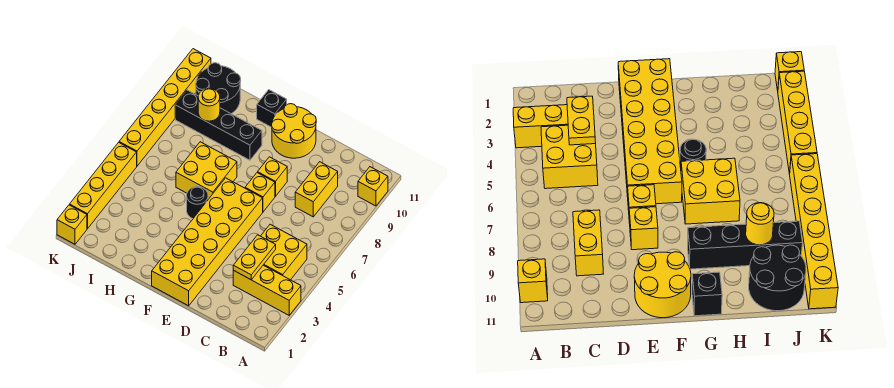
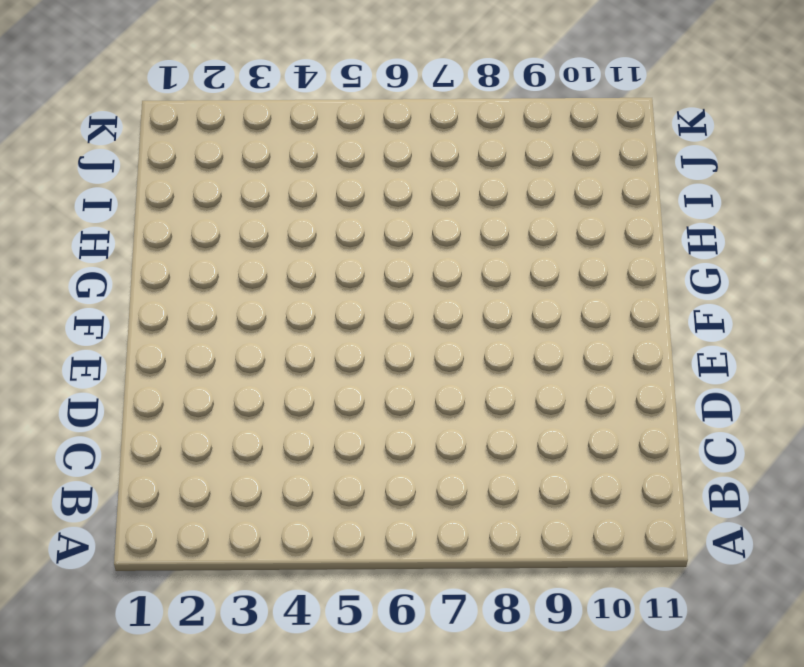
none -> yellow 1x3 brick [233,265,301,315]
none -> yellow 1x1 brick [358,167,388,206]
none -> yellow 2x2 brick [261,224,307,280]

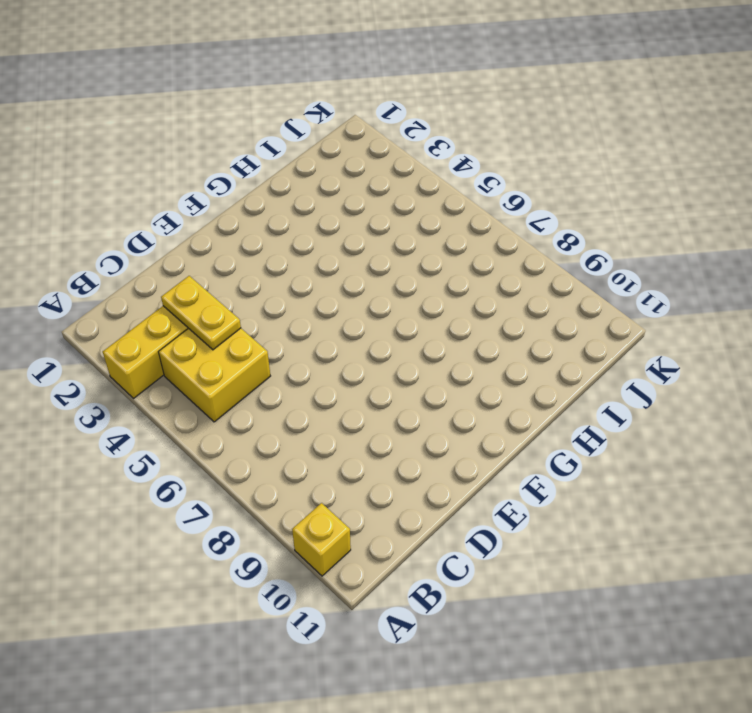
none -> yellow 1x2 brick [295,162,338,217]
none -> yellow 2x6 brick [152,178,263,306]
none -> yellow 1x1 brick [245,173,275,212]

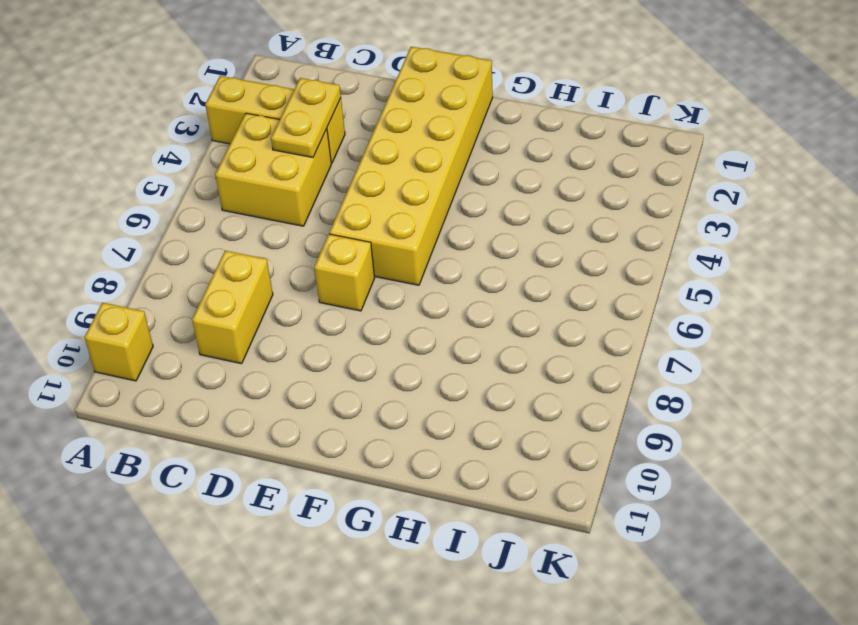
none -> yellow 1x1 brick [258,157,287,196]
none -> yellow 2x2 round brick [272,104,316,158]
none -> black 1x1 round brick [187,187,208,219]

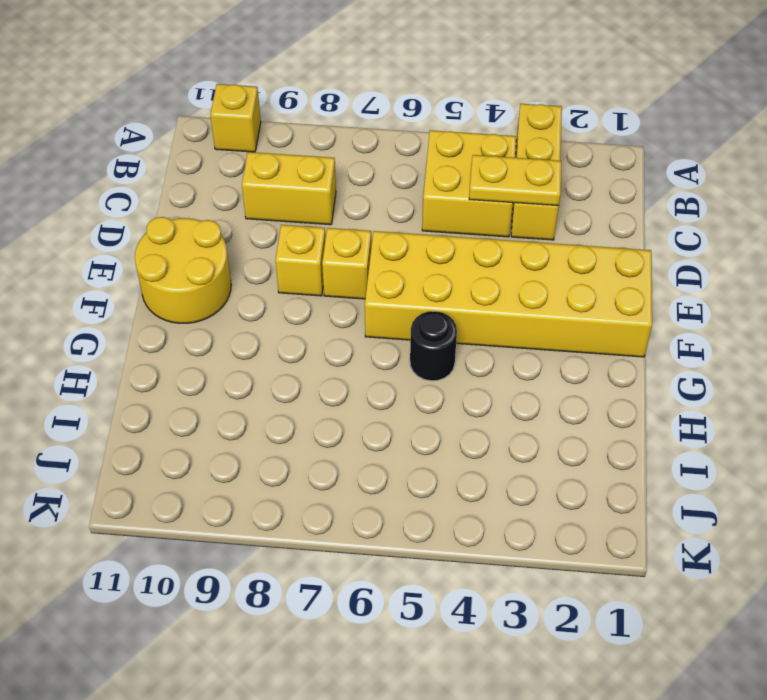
none -> yellow 2x2 brick [176,142,237,199]
none -> black 1x4 brick [175,90,262,160]
none -> black 1x1 brick [257,90,287,127]

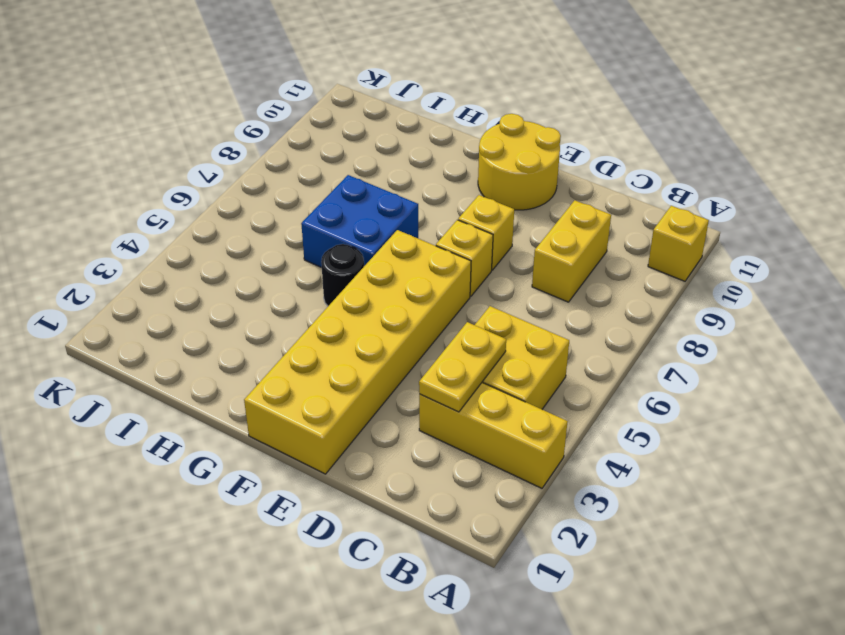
blue 2x2 brick [301,175,418,268] -> yellow 2x2 brick [176,142,237,199]
none -> black 1x4 brick [175,90,262,160]
none -> black 1x1 brick [257,90,287,127]
none -> black 2x2 round brick [196,63,241,114]

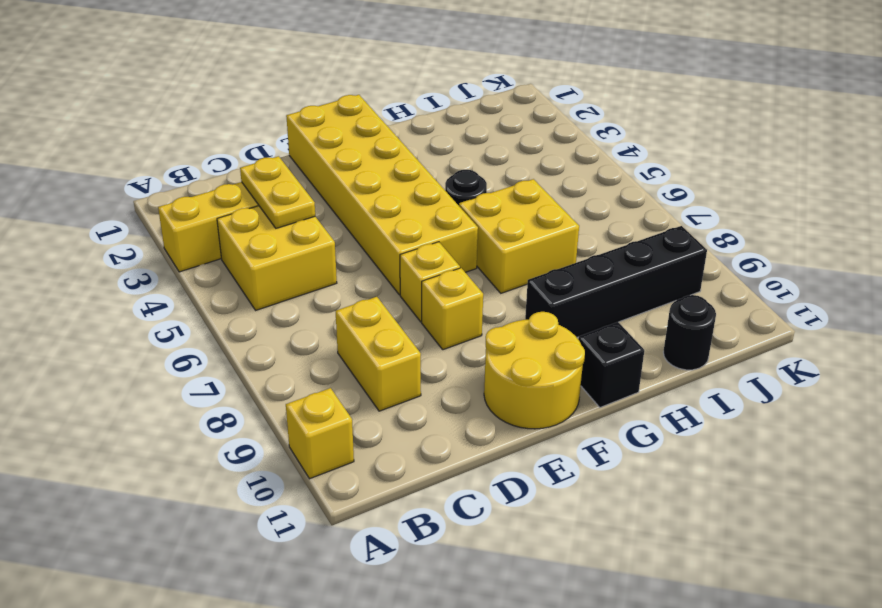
black 1x1 round brick [663,295,716,370] -> black 2x2 round brick [196,63,241,114]
none -> yellow 1x1 brick [57,205,87,244]
none -> yellow 1x4 brick [70,142,137,229]
none -> yellow 1x6 brick [119,49,211,166]

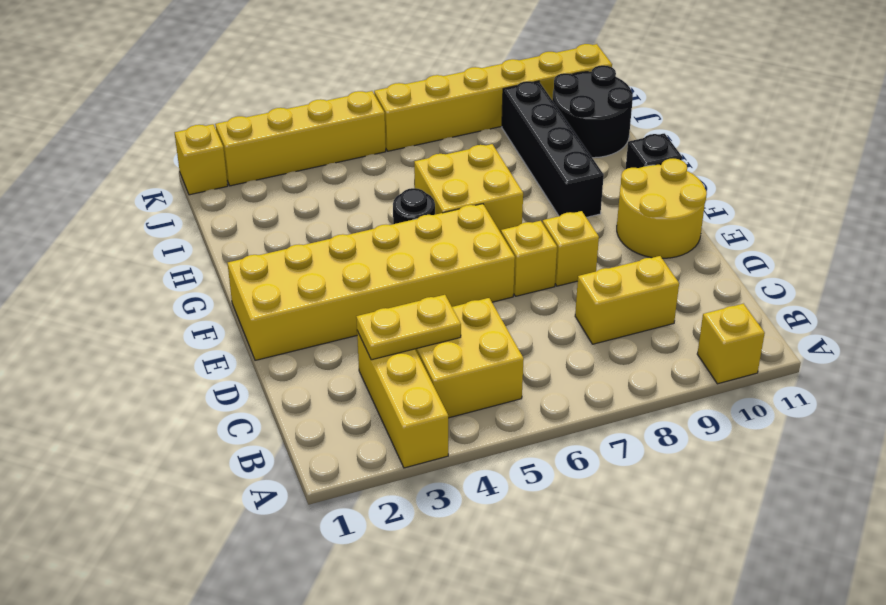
none -> yellow 1x1 round brick [198,88,220,121]

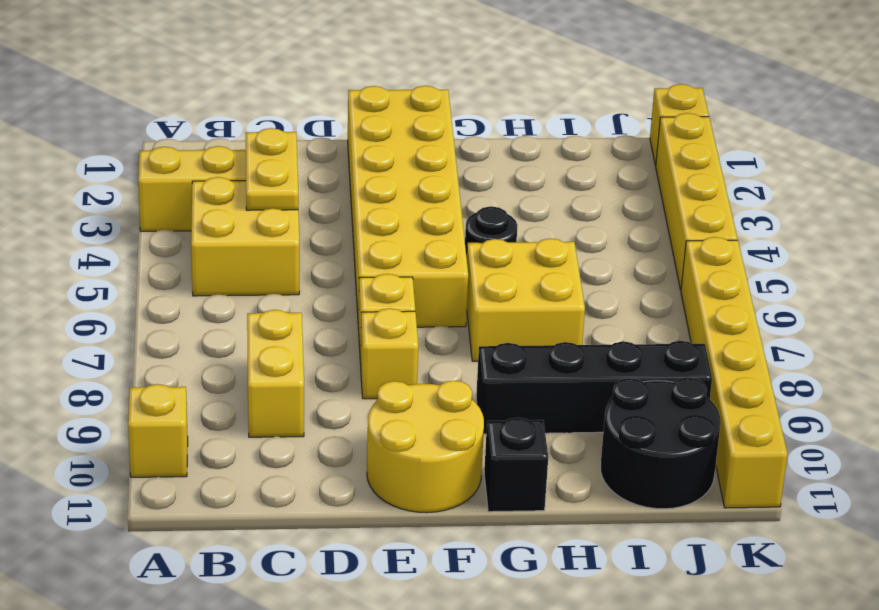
none -> yellow 1x1 round brick [198,88,220,121]

